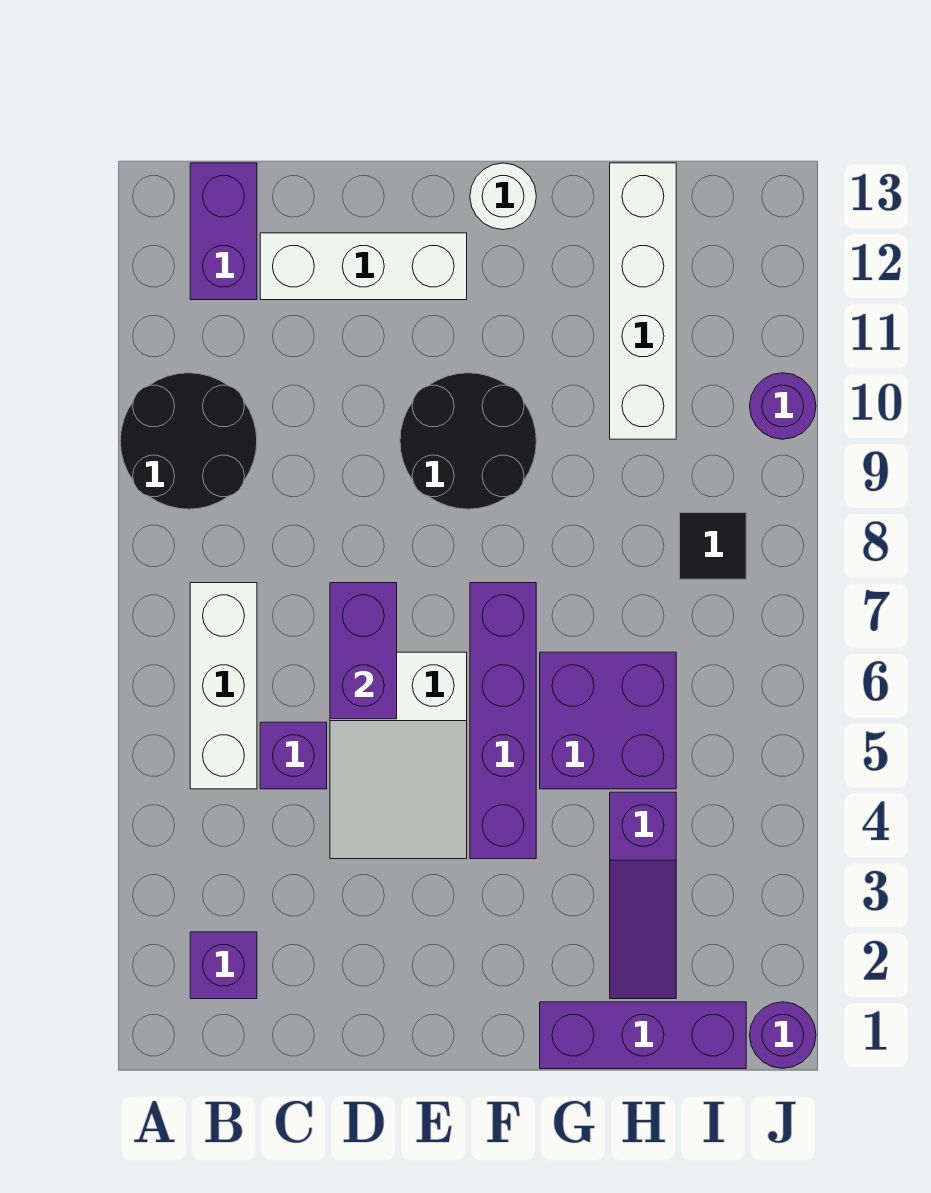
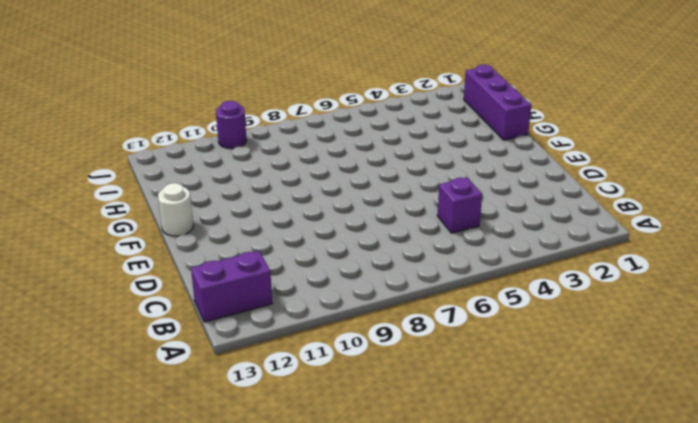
none -> black 2x2 round brick [120,373,257,509]
none -> purple 1x1 brick [190,932,257,999]
none -> white 1x3 brick [190,583,257,789]

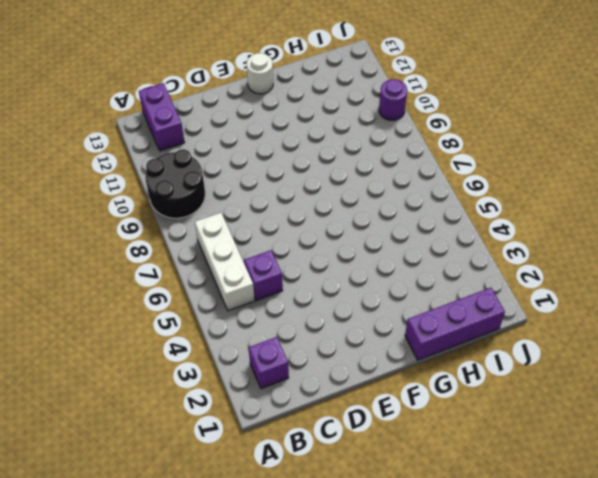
none -> white 1x3 brick [260,233,467,300]
none -> white 2x3 slope [330,652,467,859]
none -> black 2x2 round brick [400,373,536,509]

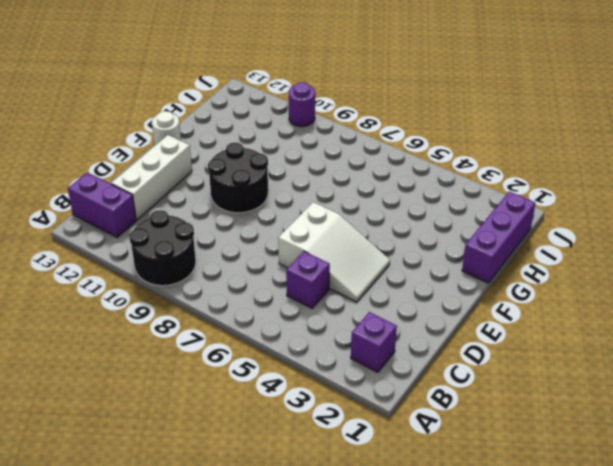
none -> white 1x3 brick [190,583,257,789]
none -> purple 1x4 brick [470,583,536,859]
none -> purple 2x2 brick [540,652,676,789]

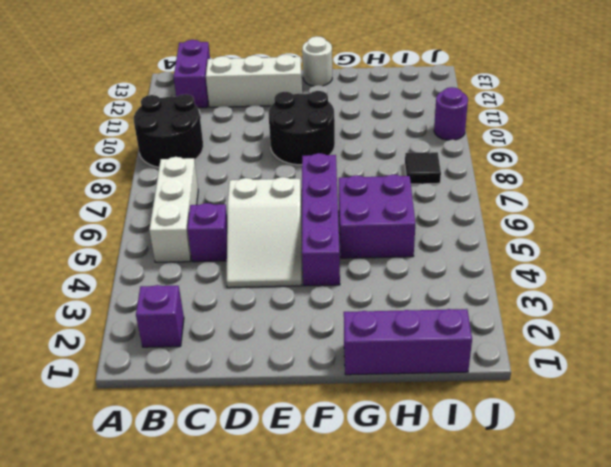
none -> purple 1x3 slope [610,792,676,999]
none -> white 1x4 brick [610,163,676,439]
none -> purple 1x1 round brick [750,1002,816,1068]

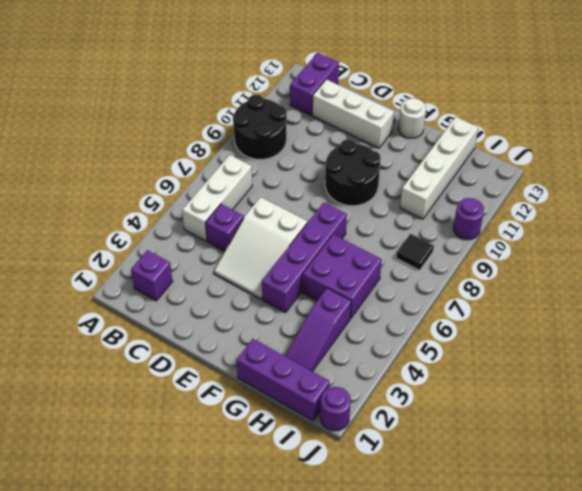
none -> purple 1x2 brick [330,583,397,719]

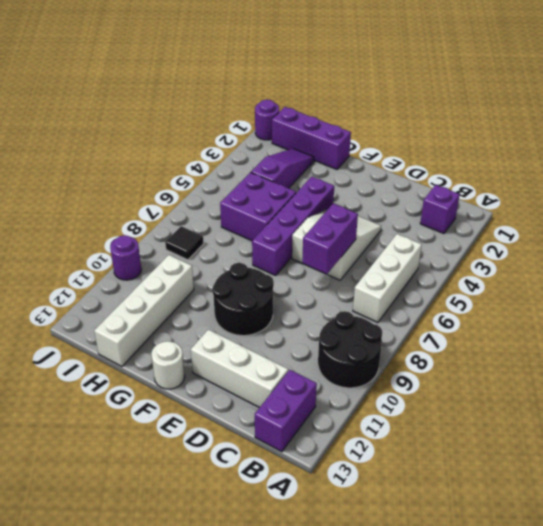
none -> purple 1x1 brick [260,722,327,789]

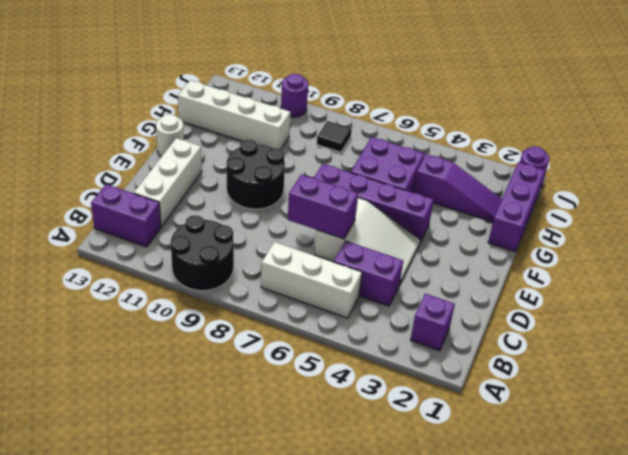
purple 1x2 brick [334,241,403,306] -> purple 1x1 brick [260,722,327,789]

